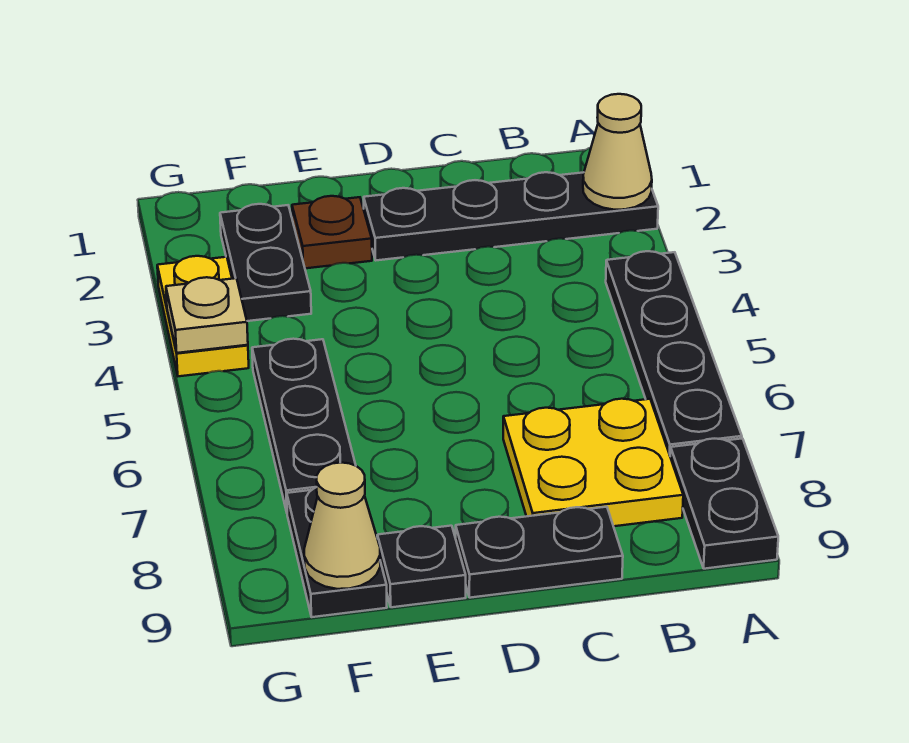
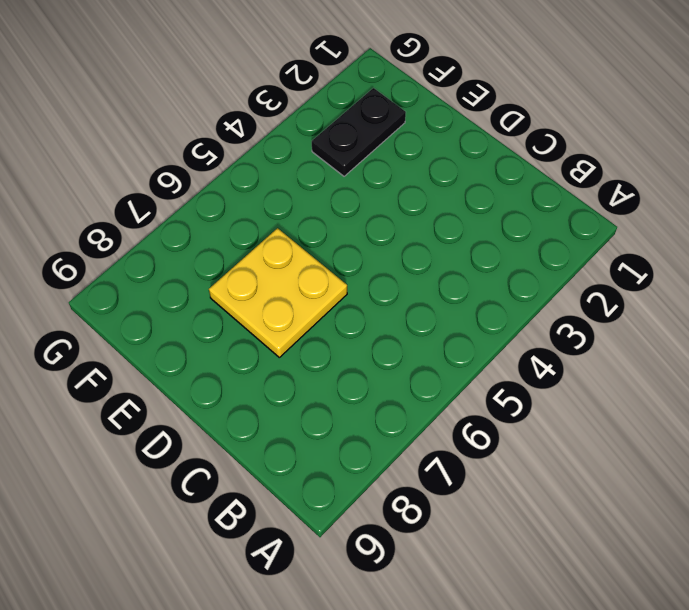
yellow 2x2 plate [209,228,347,357] -> yellow 2x2 plate moved to [503,399,683,526]
none -> black 1x4 plate [364,172,658,260]
none -> black 1x4 plate [606,251,742,455]
none -> black 1x2 plate [670,438,778,569]

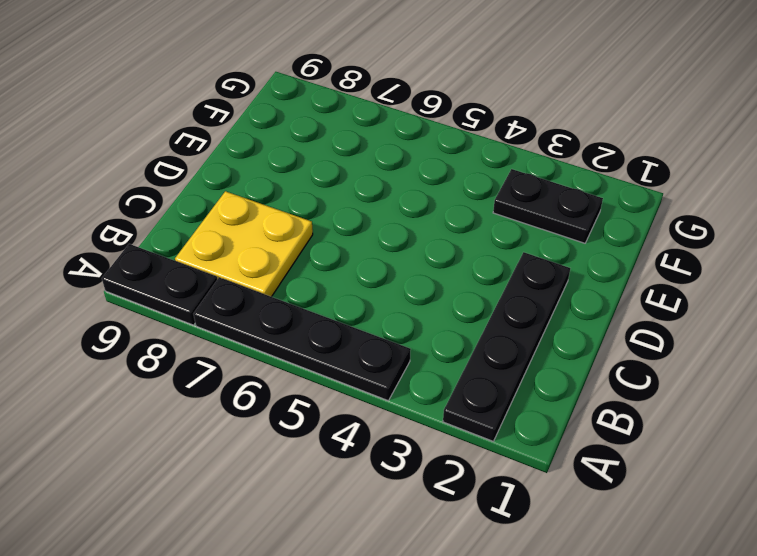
none -> black 1x2 plate [456,507,623,598]
none -> brown 1x1 plate [292,196,372,268]
none -> black 1x1 plate [377,526,466,607]

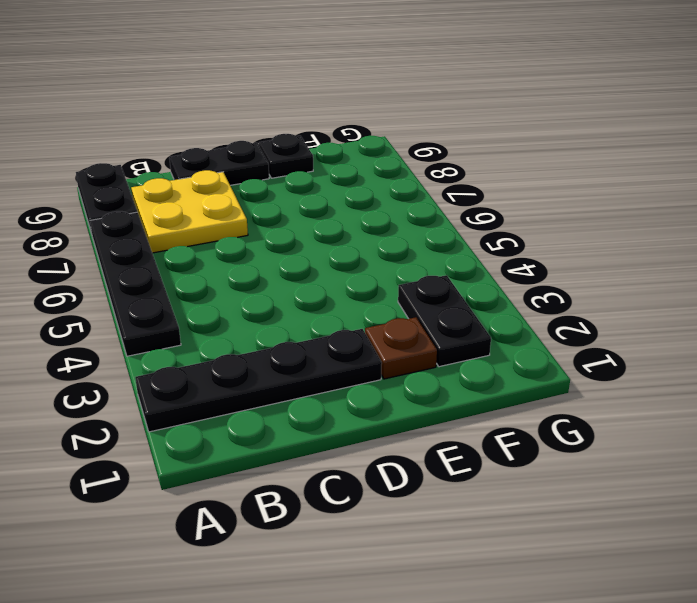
none -> black 1x3 plate [252,339,356,512]
none -> black 1x2 plate [287,487,387,617]
none -> yellow 1x2 plate [157,256,249,376]

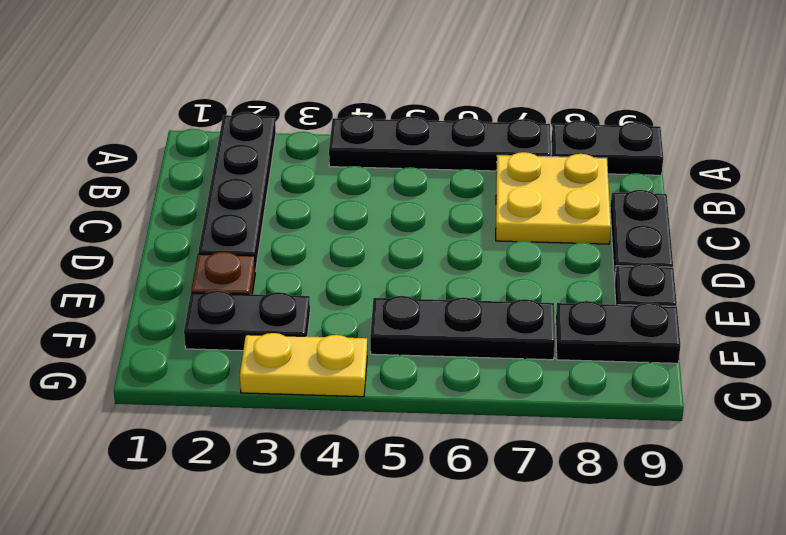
none -> tan 1x1 cone [583,94,652,210]
none -> tan 1x1 cone [304,463,380,589]
none -> tan 1x1 plate [166,277,248,353]

